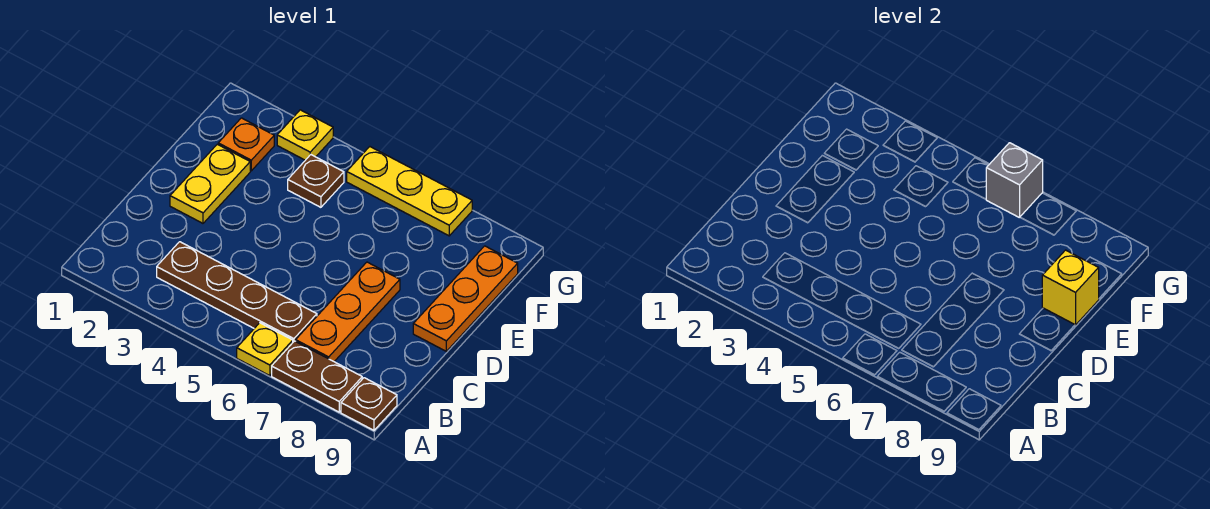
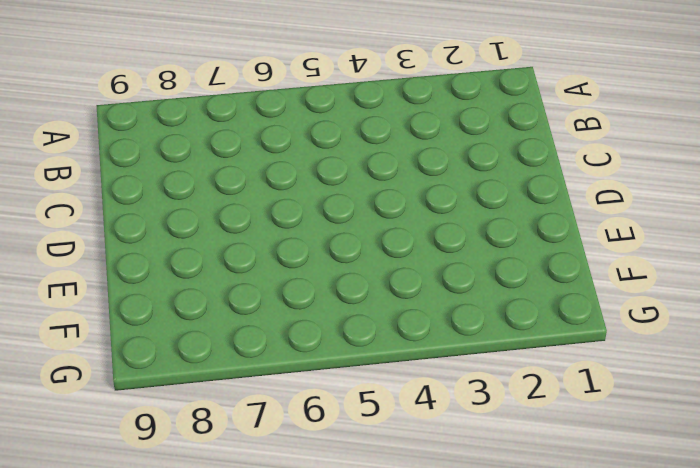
none -> yellow 1x1 plate [237,323,293,376]
none -> brown 1x2 plate [272,341,362,412]
none -> brown 1x1 plate [341,378,397,430]

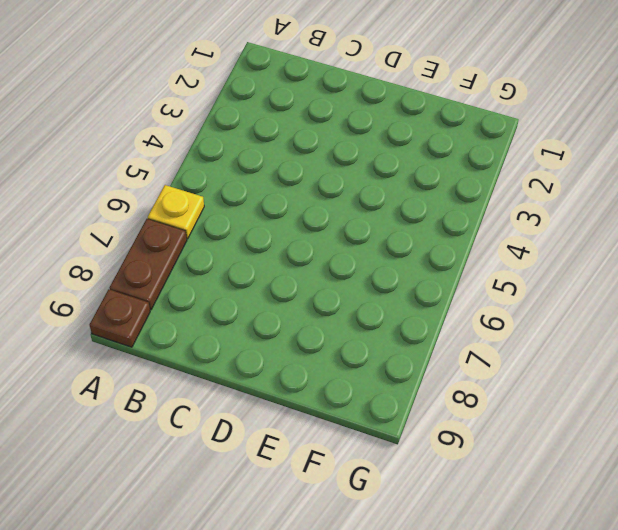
none -> brown 1x4 plate [157,242,317,342]
none -> orange 1x3 plate [296,262,400,361]
none -> yellow 1x2 plate [170,144,250,223]

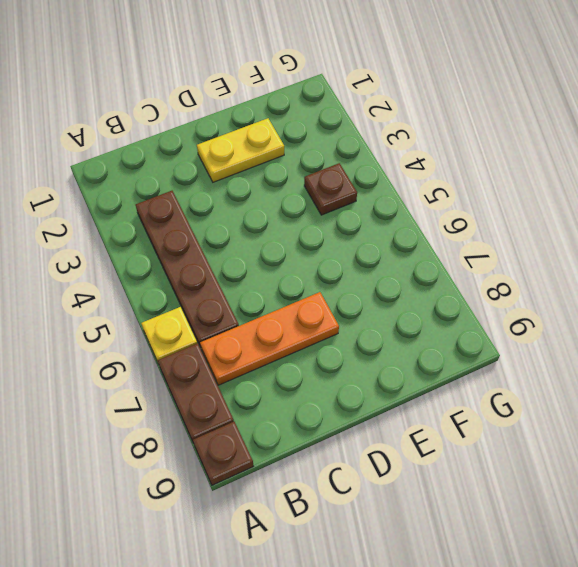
none -> orange 1x3 plate [413,246,518,351]
none -> orange 1x1 plate [218,118,274,171]
none -> yellow 1x1 plate [277,110,333,160]

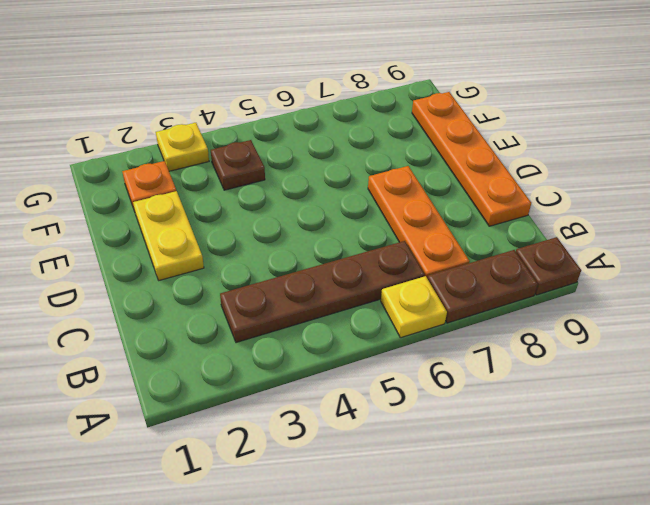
orange 1x4 plate [412,92,531,226] -> orange 1x3 plate [413,246,518,351]
none -> yellow 1x3 plate [347,147,472,236]
none -> yellow 1x1 brick [1042,250,1099,325]
none -> grey 1x1 brick [986,143,1043,218]

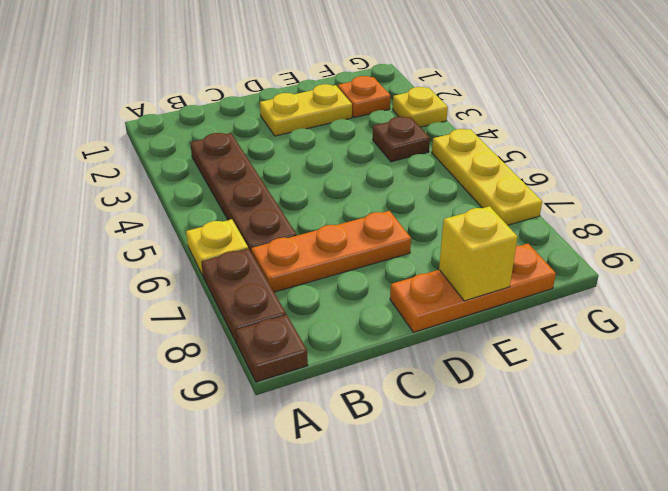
none -> grey 1x1 brick [986,143,1043,218]

